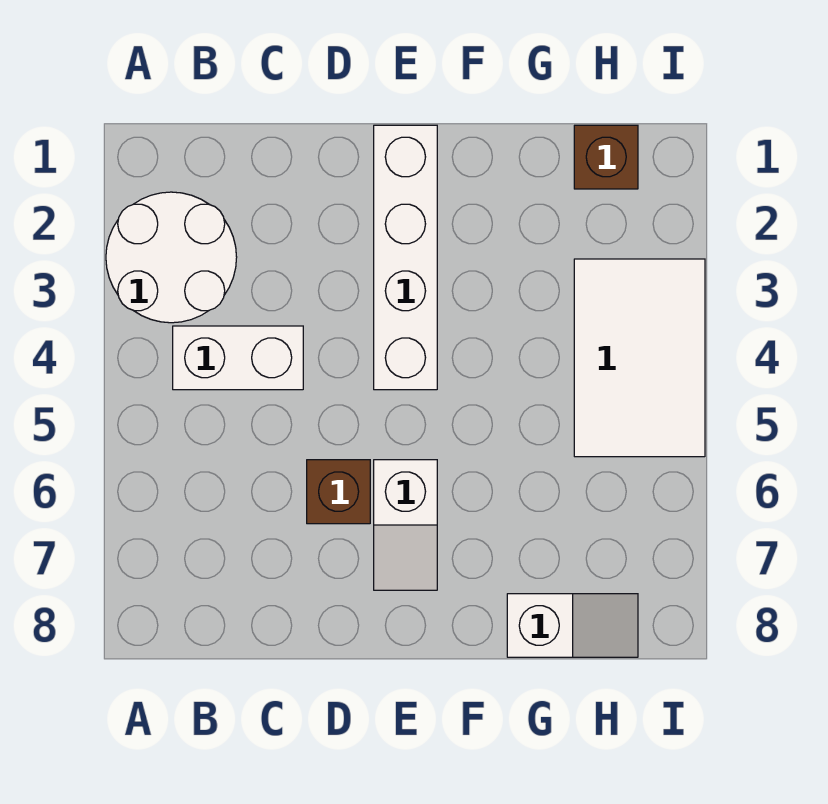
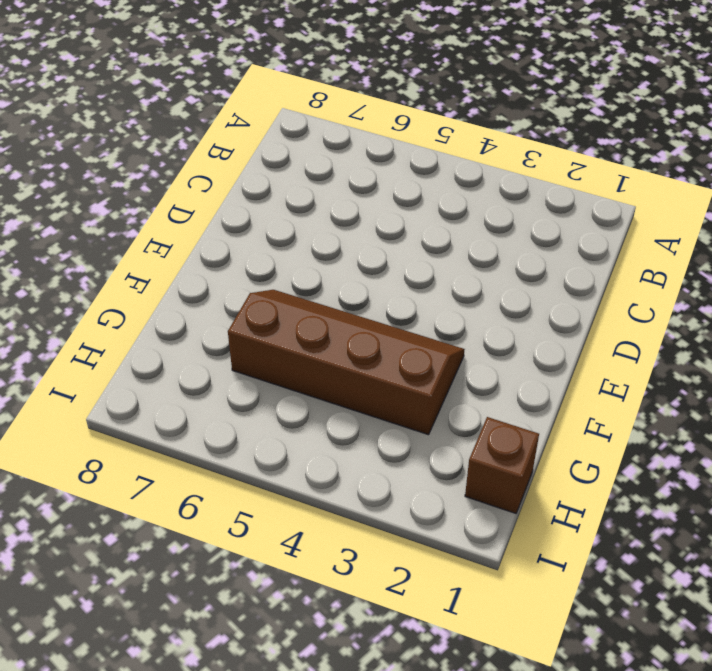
brown 2x4 slope [228,290,465,435] -> none
none -> white 2x2 round brick [106,192,237,323]
none -> white 1x2 brick [173,326,303,390]

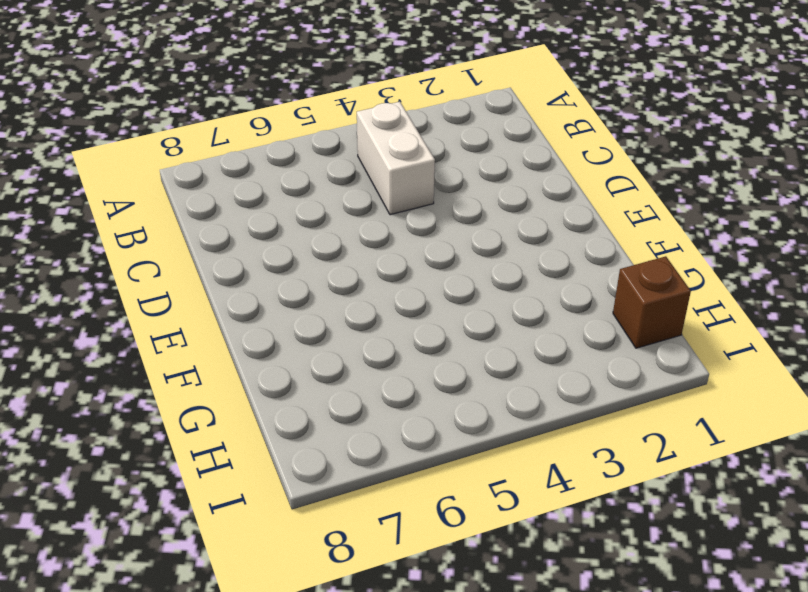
none -> white 2x2 round brick [106,192,237,323]
none -> brown 1x1 brick [307,460,370,524]

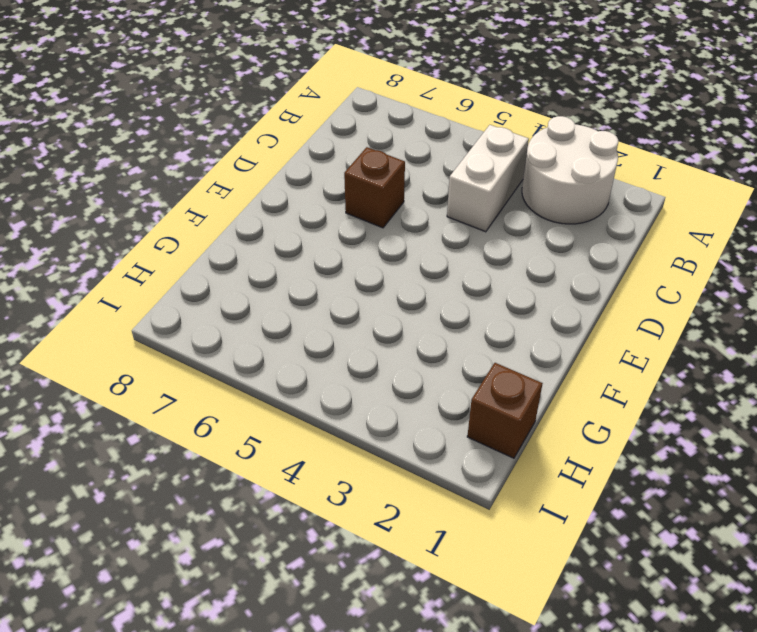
none -> white 1x4 brick [374,125,437,390]
none -> white 1x2 slope [374,460,437,590]

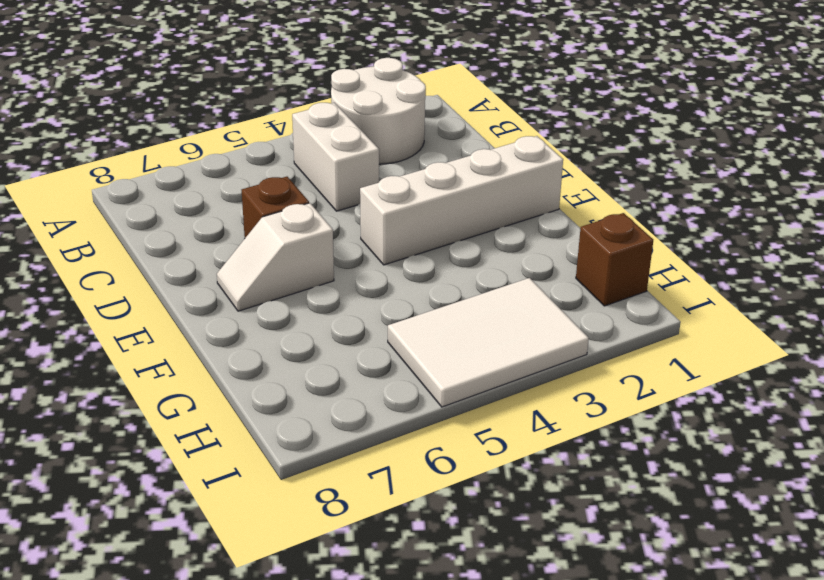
none -> white 1x2 slope [507,594,638,657]

